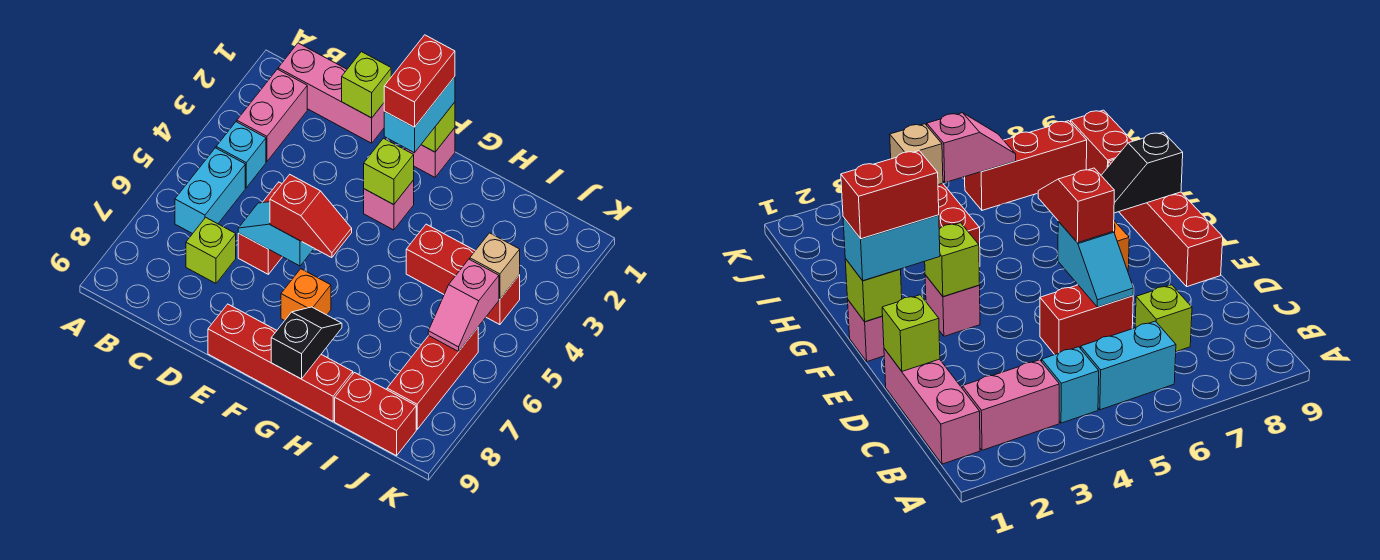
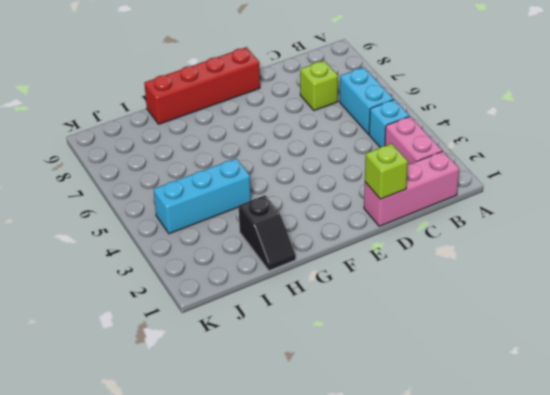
black 1x2 slope [239,195,296,271] -> black 1x2 slope moved to [271,307,342,379]
cyan 1x3 brick [154,158,251,234] -> red 1x3 brick [406,224,520,325]
none -> red 1x2 brick [238,182,282,274]
none -> pink 1x1 brick [405,128,455,177]
none -> pink 1x1 brick [364,180,414,230]

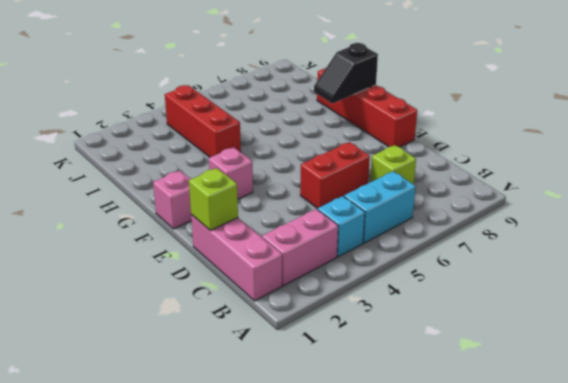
none -> orange 1x1 brick [281,269,331,321]
none -> red 1x2 brick [335,373,416,456]
none -> red 1x3 brick [387,328,478,429]

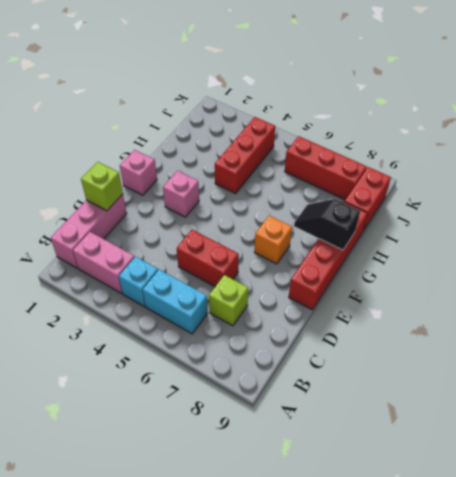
none -> cyan 1x2 slope [238,202,314,266]
none -> lime 1x1 brick [421,102,455,152]
none -> lime 1x1 brick [364,138,414,205]

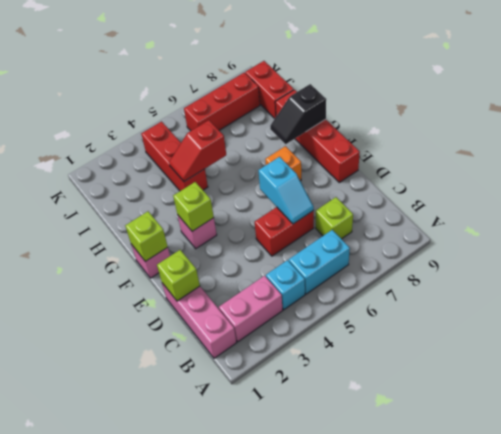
red 1x2 slope [169,120,226,181] -> red 1x2 slope turned to [270,175,352,258]
none -> tan 1x1 brick [470,233,520,299]
none -> pink 1x2 slope [428,259,499,351]
none -> cyan 1x2 brick [384,77,455,153]

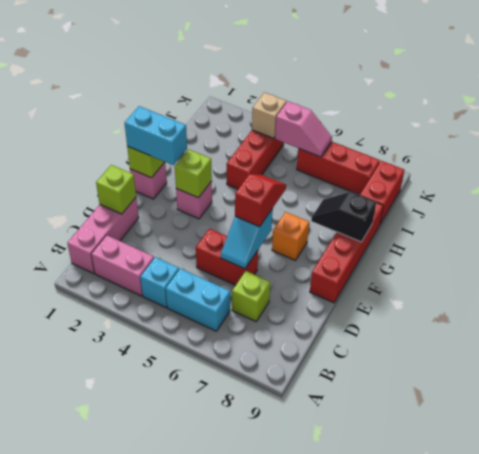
none -> red 1x2 brick [384,35,455,127]

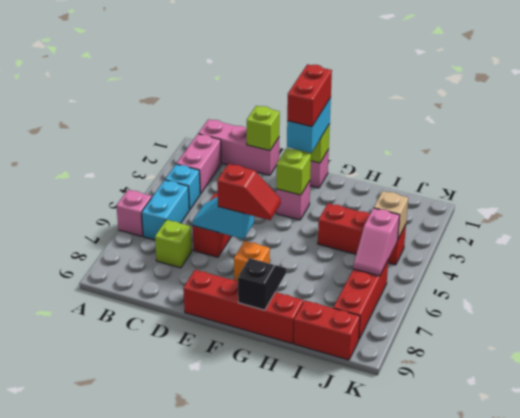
pink 1x1 brick [116,190,152,236] -> none

